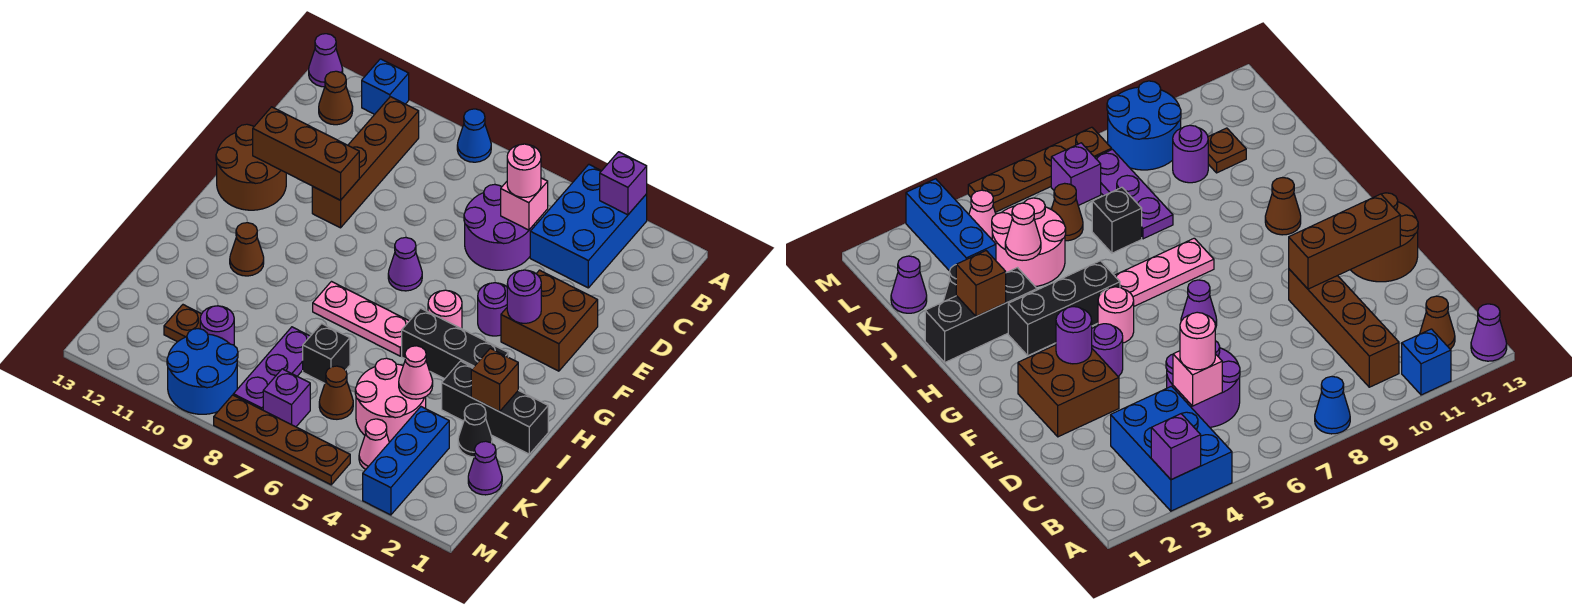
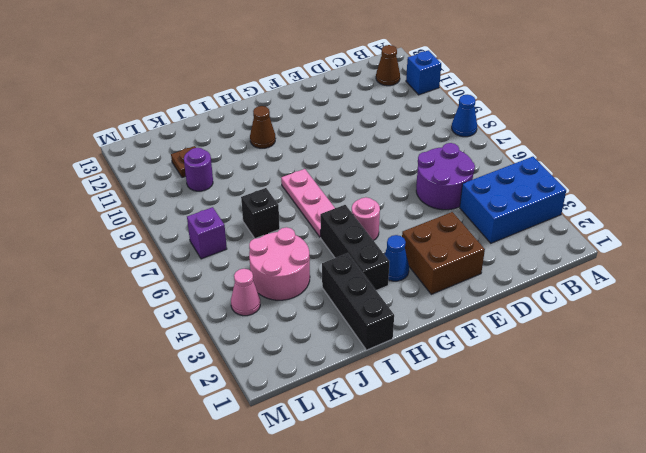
blue 1x1 cone [384,235,409,281] -> none
none -> purple 1x1 cone [309,34,343,87]
none -> brown 1x4 brick [312,97,419,228]
none -> brown 2x2 round brick [216,124,286,210]
none -> purple 1x1 round brick [478,283,507,336]

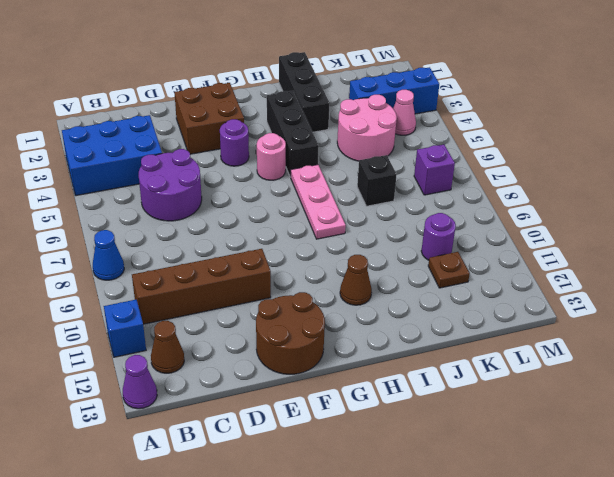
none -> purple 1x1 cone [388,237,422,291]
none -> black 1x1 cone [458,404,492,457]
none -> purple 1x3 plate [233,327,310,410]
none -> purple 1x1 cone [468,441,502,495]

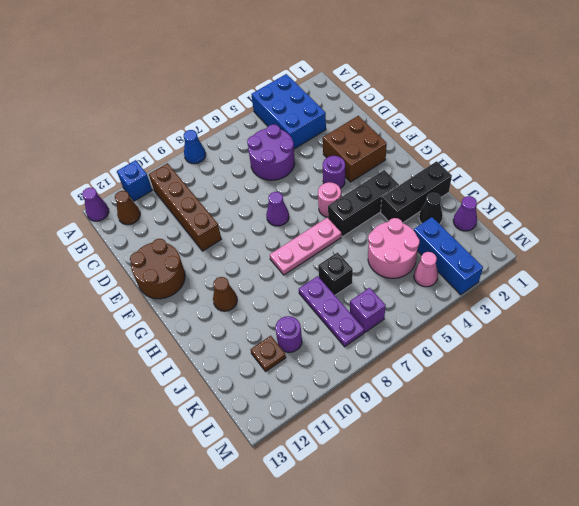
none -> brown 1x1 cone [319,366,353,419]
none -> blue 2x2 round brick [167,329,238,414]
none -> brown 1x4 plate [214,395,350,485]
none -> purple 1x1 brick [600,152,647,215]

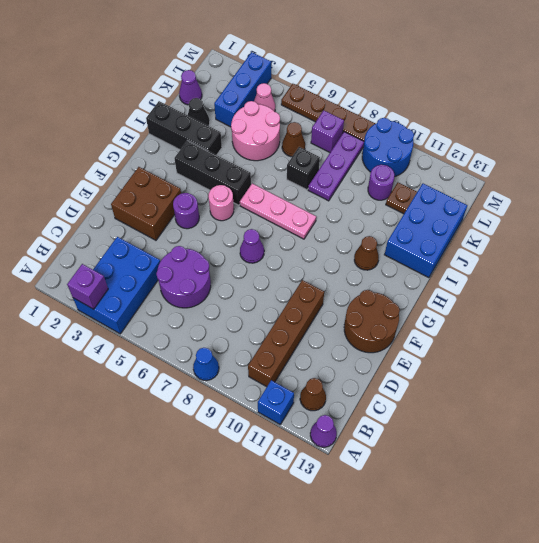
blue 2x3 brick [385,184,467,278] -> none
none -> pink 1x1 brick [501,178,548,230]
none -> brown 1x3 brick [253,107,359,200]
none -> purple 1x1 round brick [507,270,541,323]
none -> brown 1x1 brick [471,348,518,412]

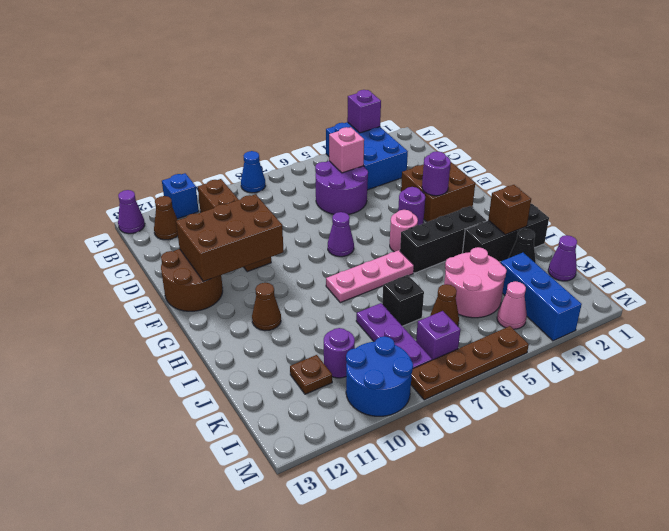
brown 2x3 brick [176,194,284,282] -> brown 1x3 brick [253,107,359,200]
none -> pink 1x1 cone [399,346,433,399]
none -> pink 1x1 round brick [507,144,541,197]

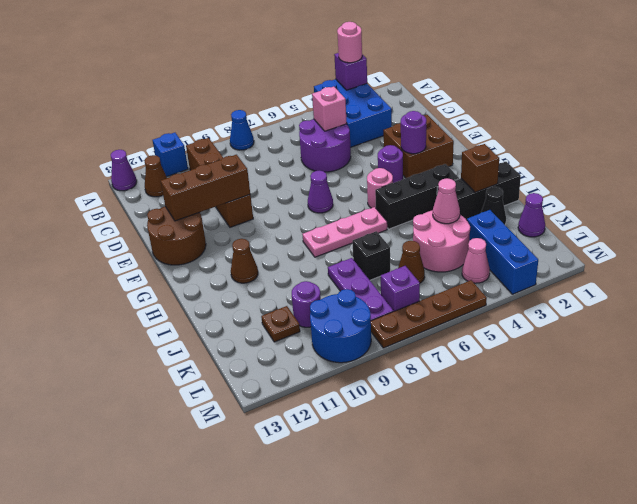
pink 1x1 round brick [337,22,362,63] -> pink 1x1 round brick moved to [507,144,541,197]

